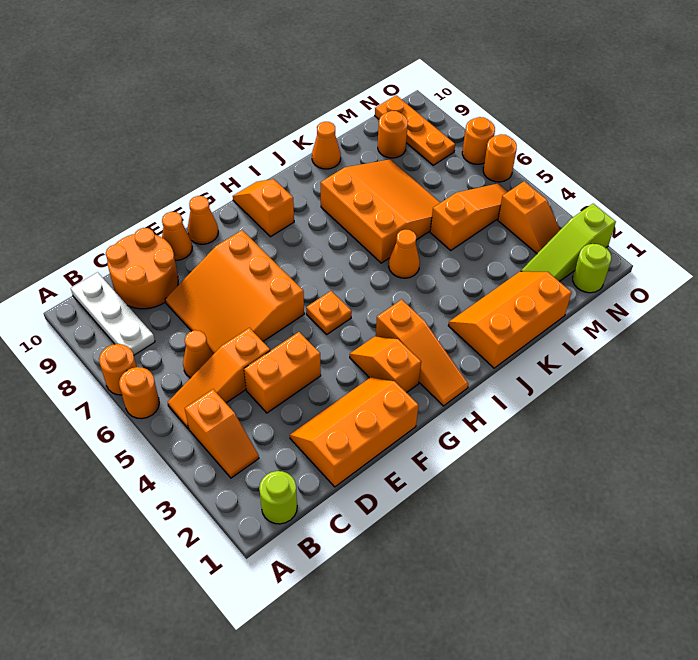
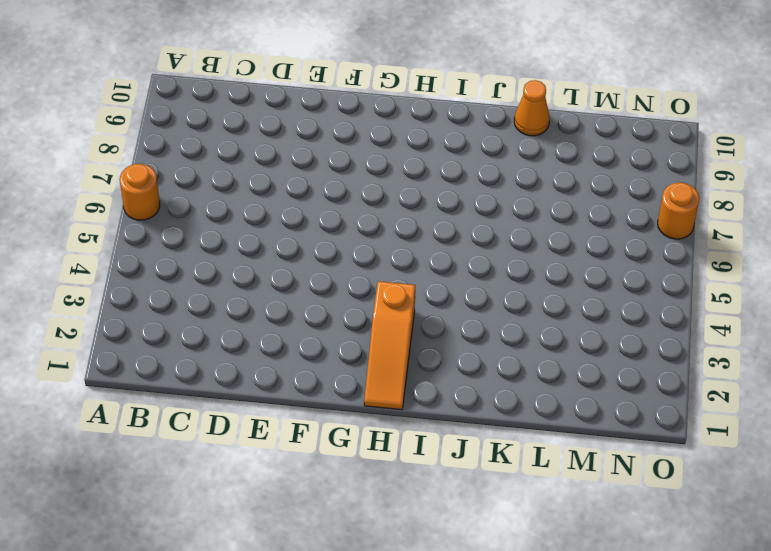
none -> orange 1x1 round brick [99,344,136,395]
none -> lime 1x1 round brick [259,471,297,524]
none -> orange 1x2 slope [185,389,259,478]

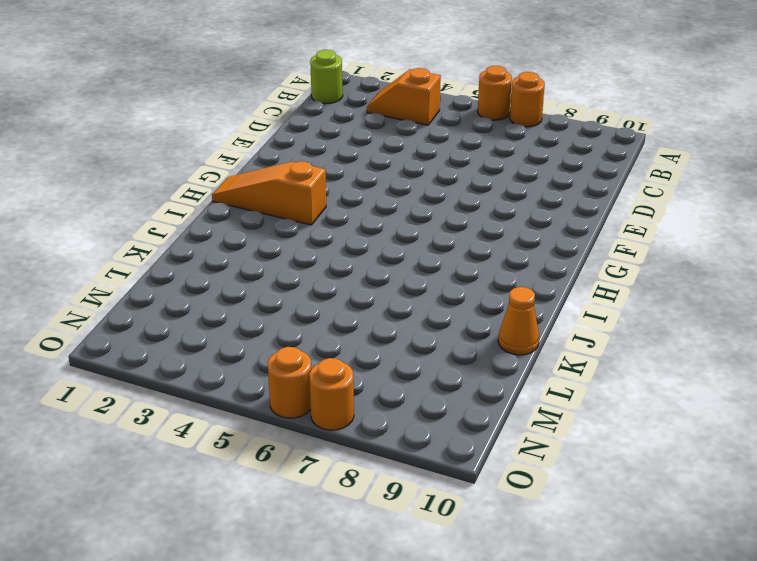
none -> orange 1x3 slope [168,328,270,429]
none -> white 1x3 plate [71,272,155,355]
none -> orange 1x1 cone [183,330,213,378]

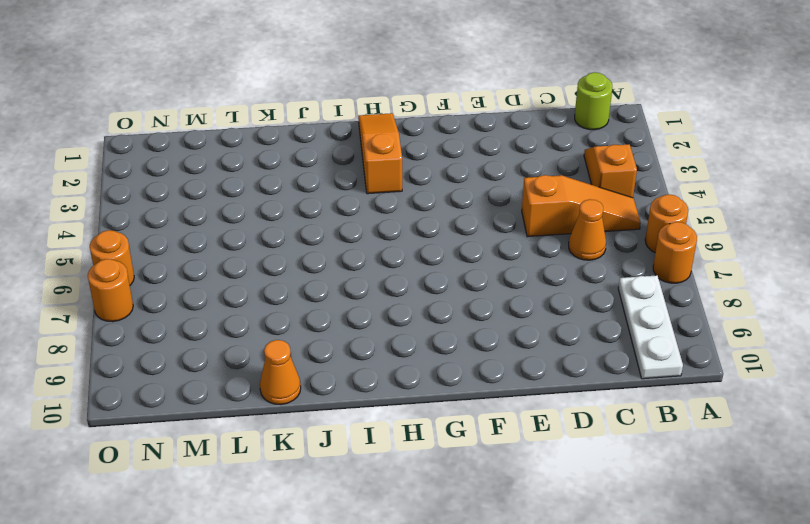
none -> orange 2x2 round brick [106,228,178,309]
none -> orange 2x3 slope [290,377,419,487]
none -> orange 1x2 brick [244,332,321,413]

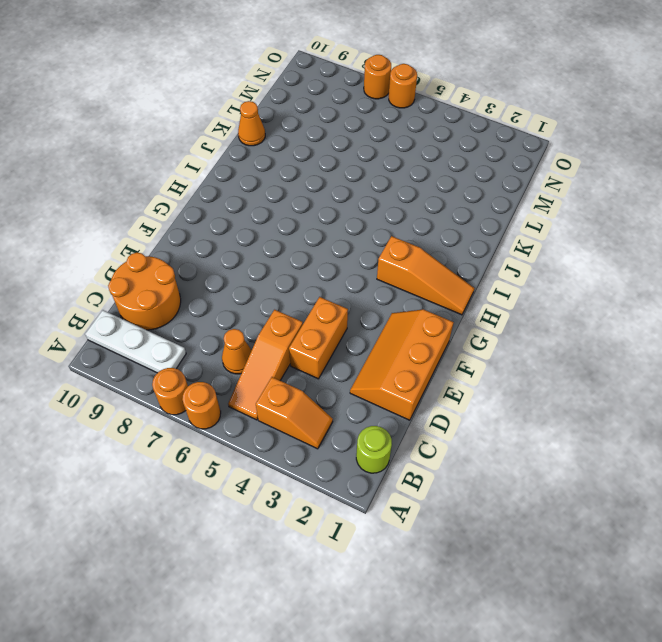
none -> orange 3x3 slope [165,230,304,354]
none -> orange 1x1 cone [162,212,192,260]
none -> orange 1x1 cone [187,196,218,244]

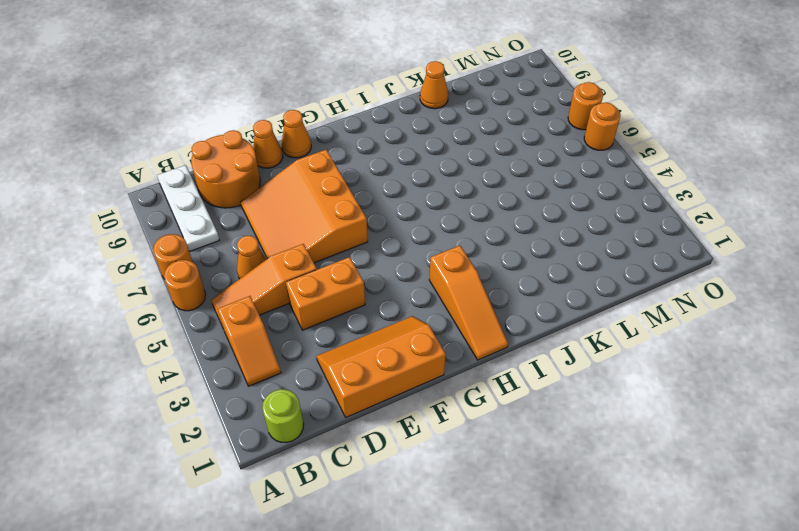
none -> orange 1x2 slope [350,336,421,393]
none -> orange 1x1 plate [306,291,352,334]
none -> orange 1x2 slope [233,179,294,237]

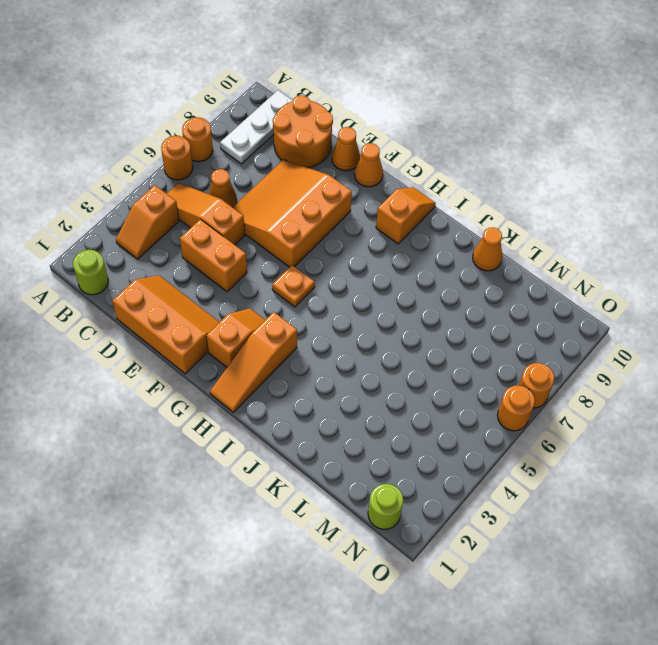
none -> orange 2x3 slope [448,271,572,368]
none -> orange 1x1 cone [389,230,420,278]
none -> orange 3x3 slope [321,159,440,263]

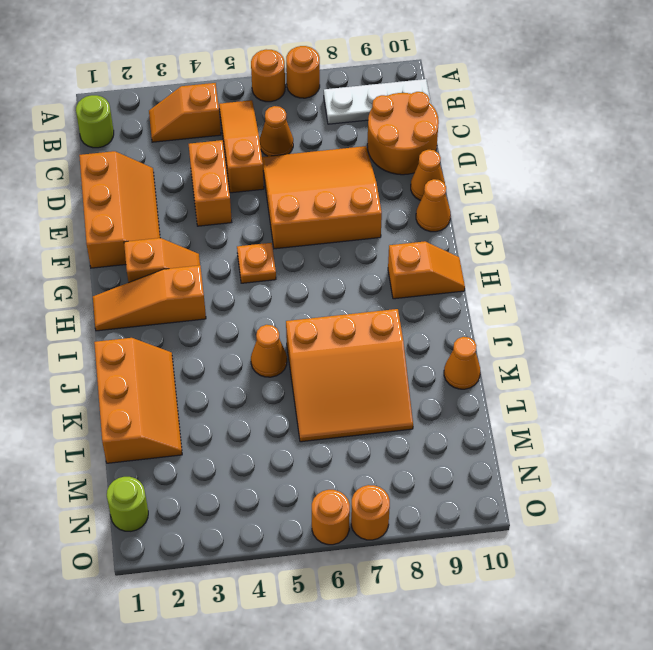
none -> orange 1x3 slope [430,184,508,250]
none -> lime 1x3 slope [521,204,616,282]
none -> orange 1x1 round brick [378,111,408,158]

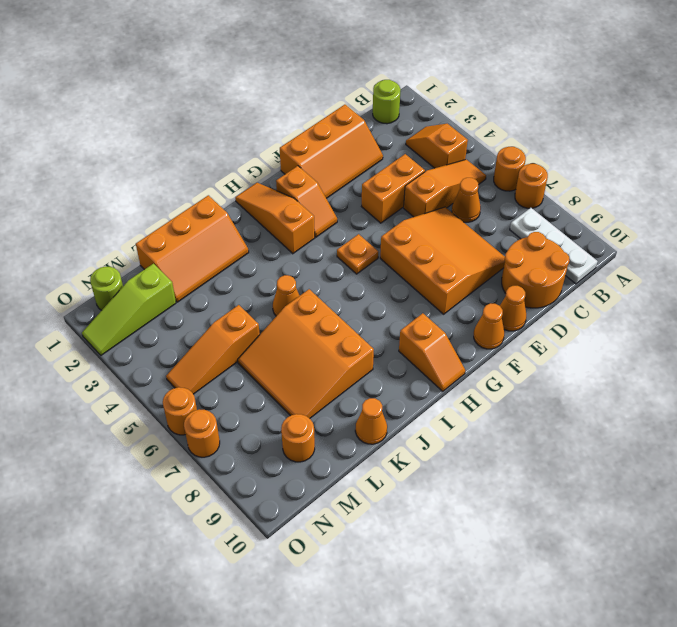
lime 1x3 slope [82,264,176,355] -> lime 1x3 slope turned to [521,204,616,282]
none -> orange 1x2 slope [498,181,560,253]
none -> orange 1x3 plate [375,95,455,165]

